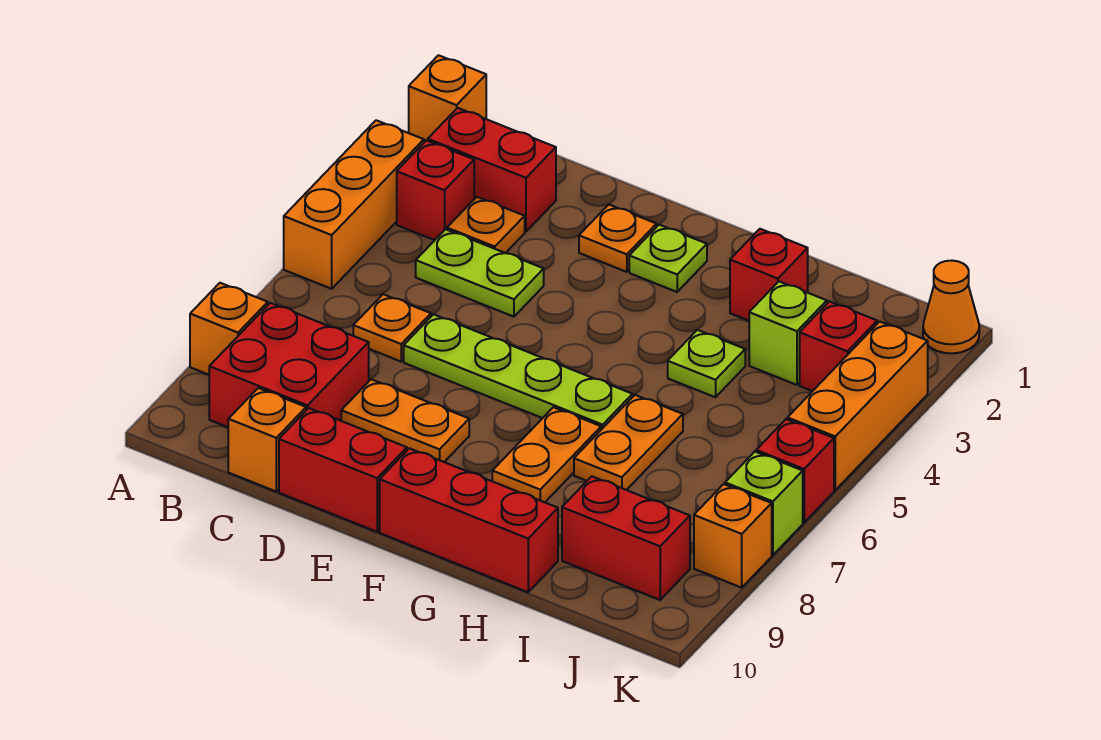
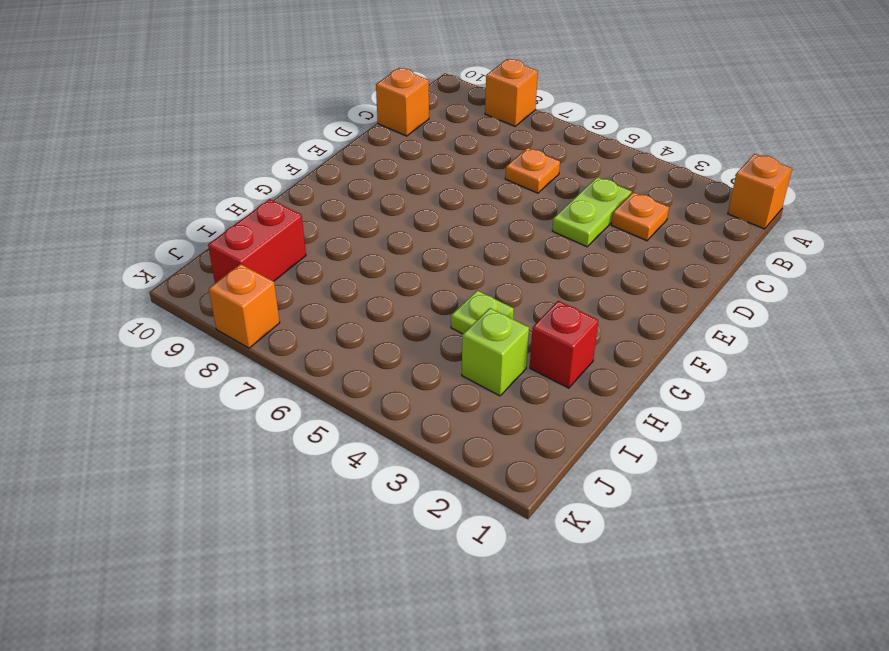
none -> orange 1x3 brick [284,120,424,289]
none -> red 1x2 brick [428,108,556,232]
none -> red 1x1 brick [397,140,474,240]

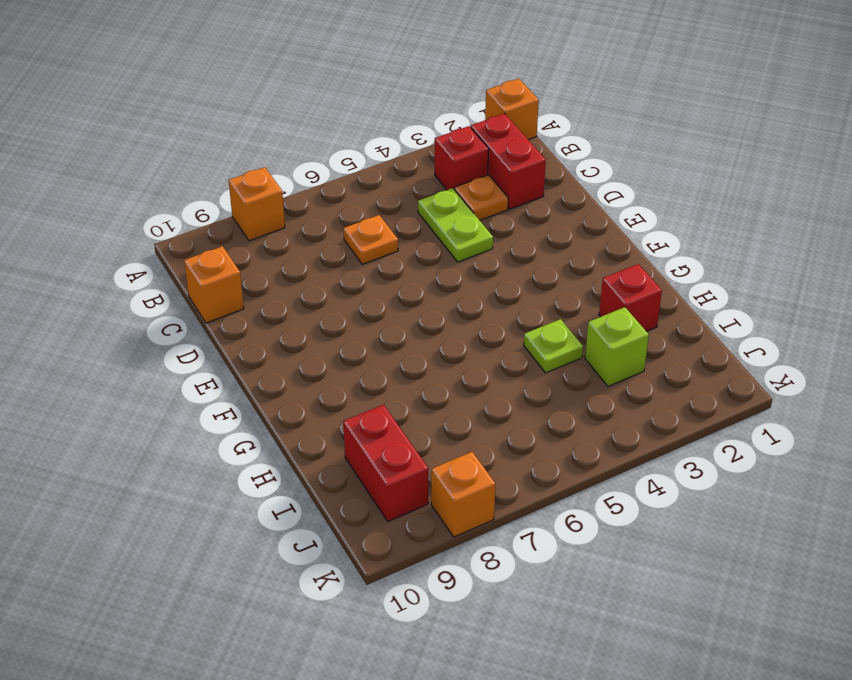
none -> orange 1x3 brick [284,120,424,289]
none -> red 2x2 brick [209,303,369,427]
none -> lime 1x4 plate [404,314,632,430]

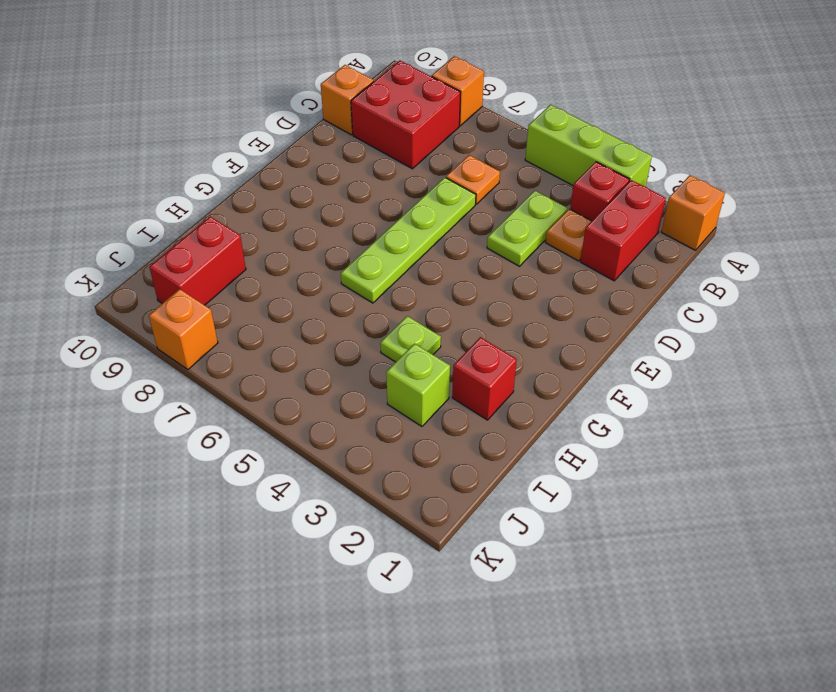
lime 1x3 brick [525,105,652,187] -> orange 1x3 brick [284,120,424,289]
none -> orange 1x2 plate [341,379,469,462]
none -> red 1x2 brick [279,408,407,532]
none -> orange 1x1 plate [579,205,657,272]

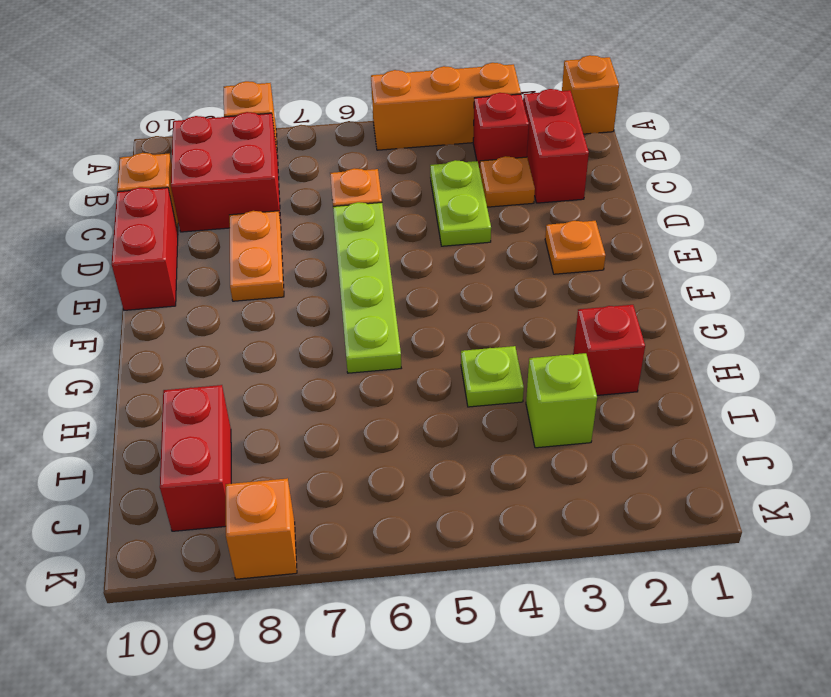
none -> lime 1x1 plate [629,225,707,292]
none -> red 1x3 brick [380,448,558,592]
none -> orange 1x2 plate [492,407,601,502]

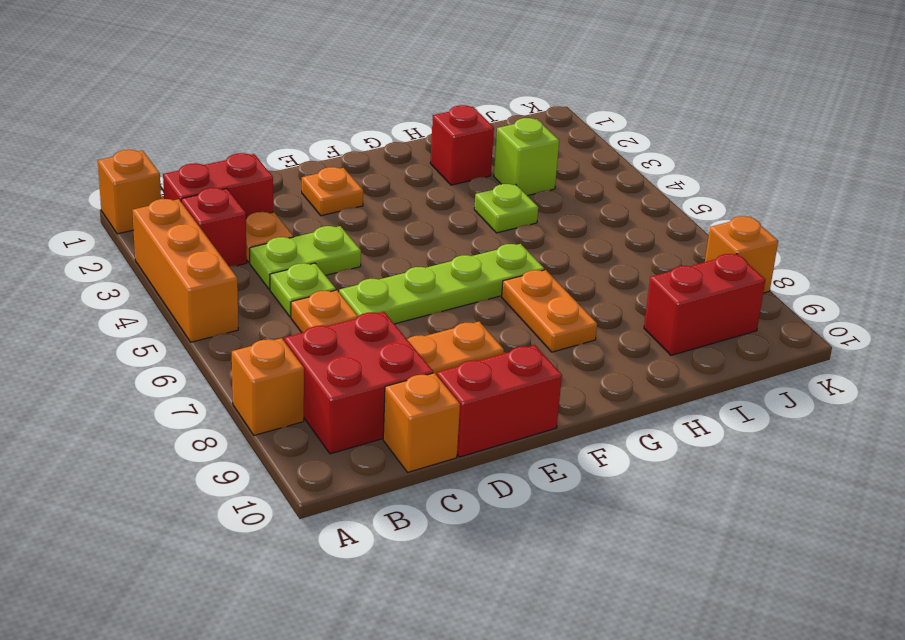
lime 1x1 plate [270,263,336,317] -> lime 1x1 plate moved to [629,225,707,292]
none -> red 1x3 brick [380,448,558,592]
none -> orange 1x2 plate [574,395,683,490]
none -> red 1x1 brick [800,301,877,391]

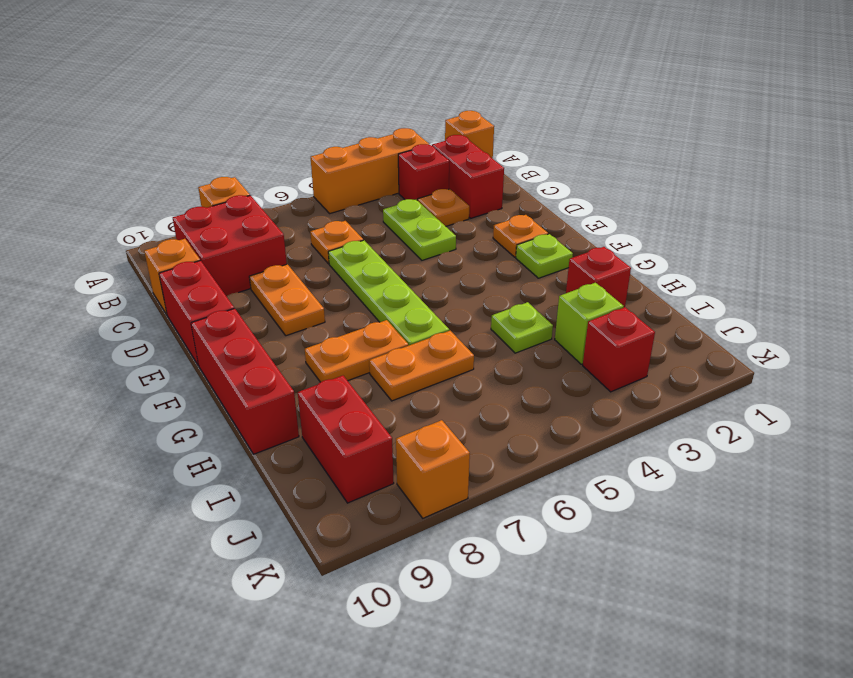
none -> orange 1x1 cone [923,261,979,353]
none -> orange 1x3 brick [788,322,928,490]
none -> red 1x1 brick [756,419,834,523]

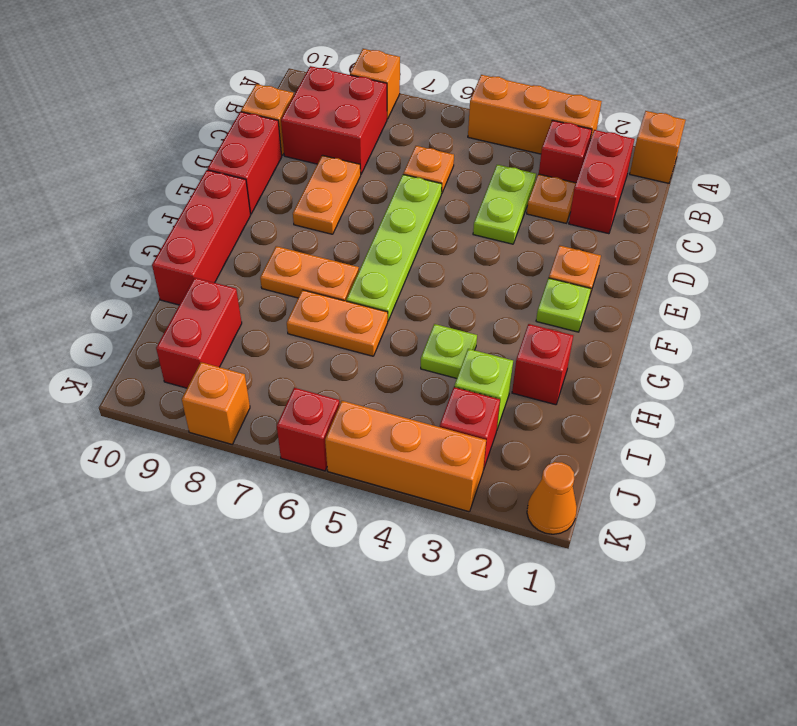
none -> lime 1x1 brick [725,452,803,555]

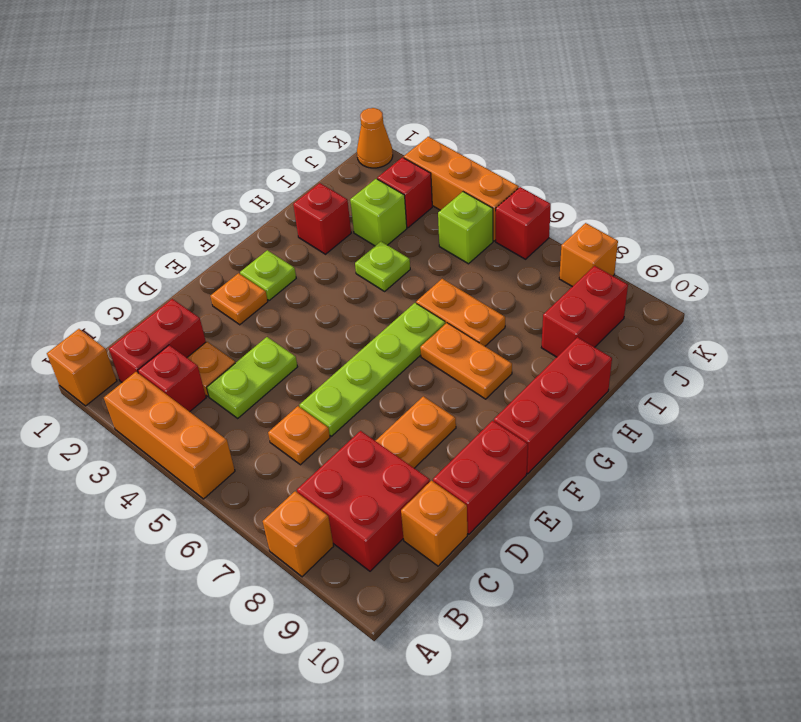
lime 1x1 brick [438,192,493,264] -> lime 1x1 brick moved to [725,452,803,555]

